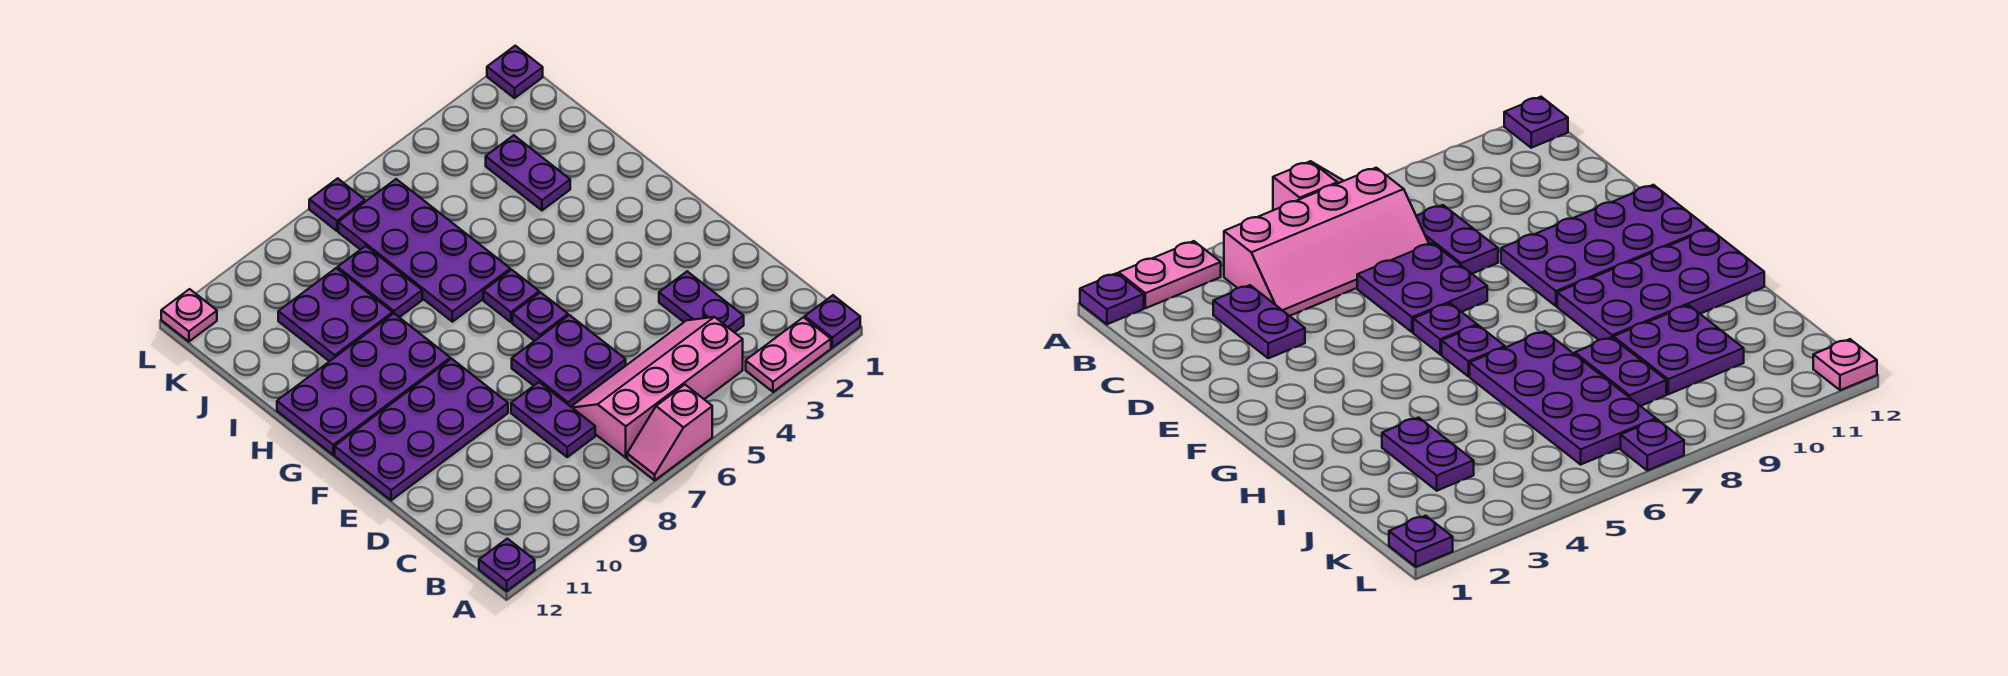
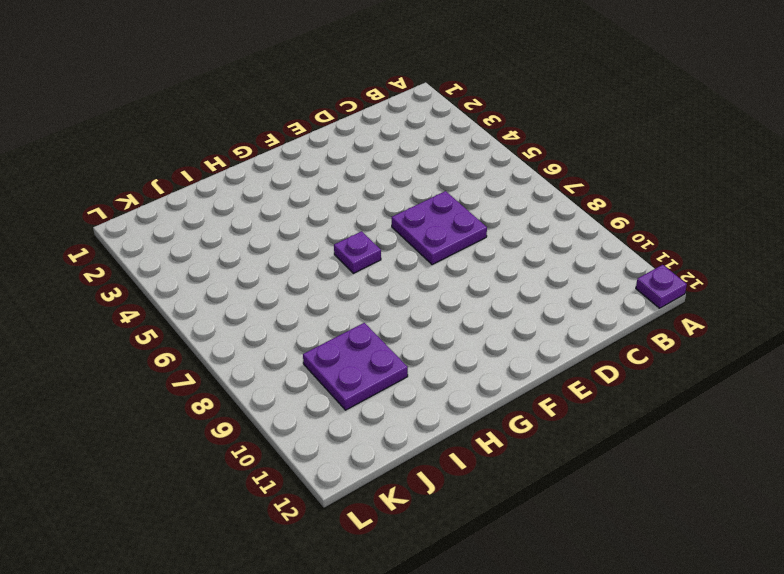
none -> purple 1x1 plate [805,295,860,348]
none -> pink 1x2 plate [746,317,831,392]
none -> pink 1x2 slope [627,385,712,480]

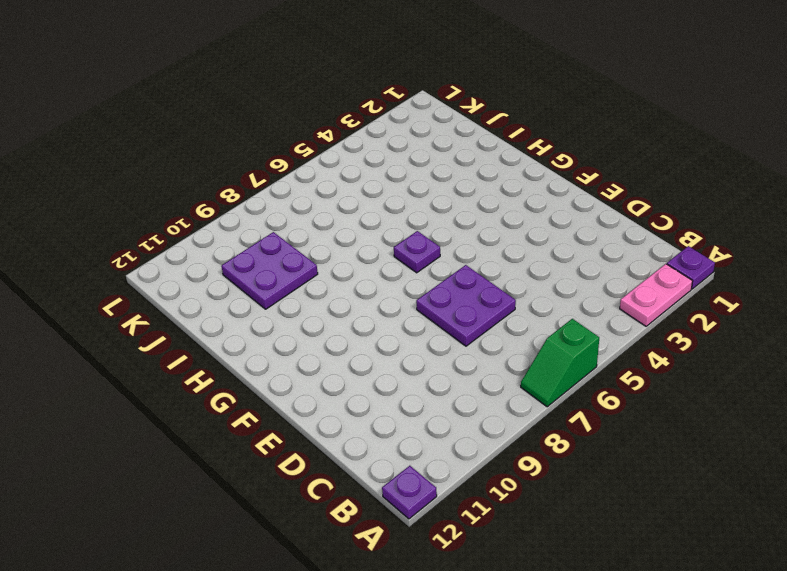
green 1x2 slope [521,319,599,407] -> pink 1x2 slope [627,385,712,480]
none -> pink 2x4 slope [571,317,743,458]
none -> purple 1x2 plate [659,271,744,333]
none -> purple 1x2 plate [511,382,595,457]

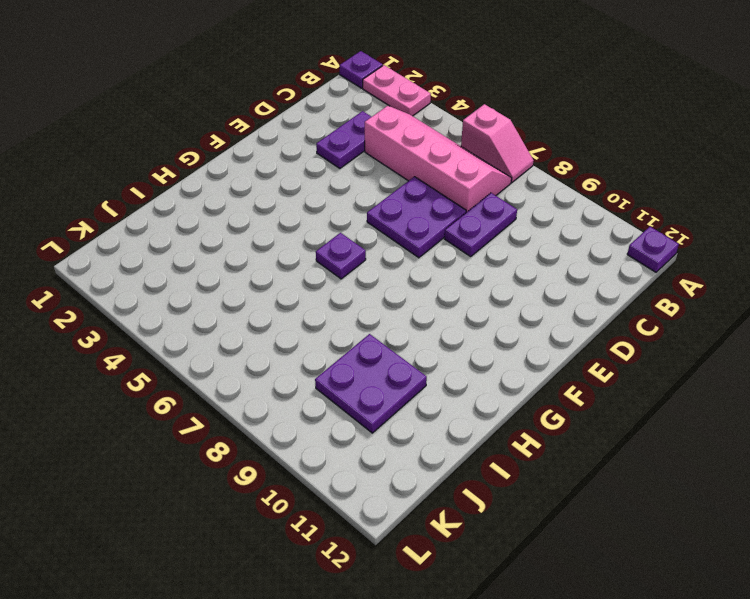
pink 2x4 slope [365,106,512,212] -> pink 2x4 slope turned to [571,317,743,458]
none -> purple 2x4 plate [335,359,508,500]
none -> purple 1x1 plate [512,292,568,341]
none -> purple 2x4 plate [277,314,450,455]

